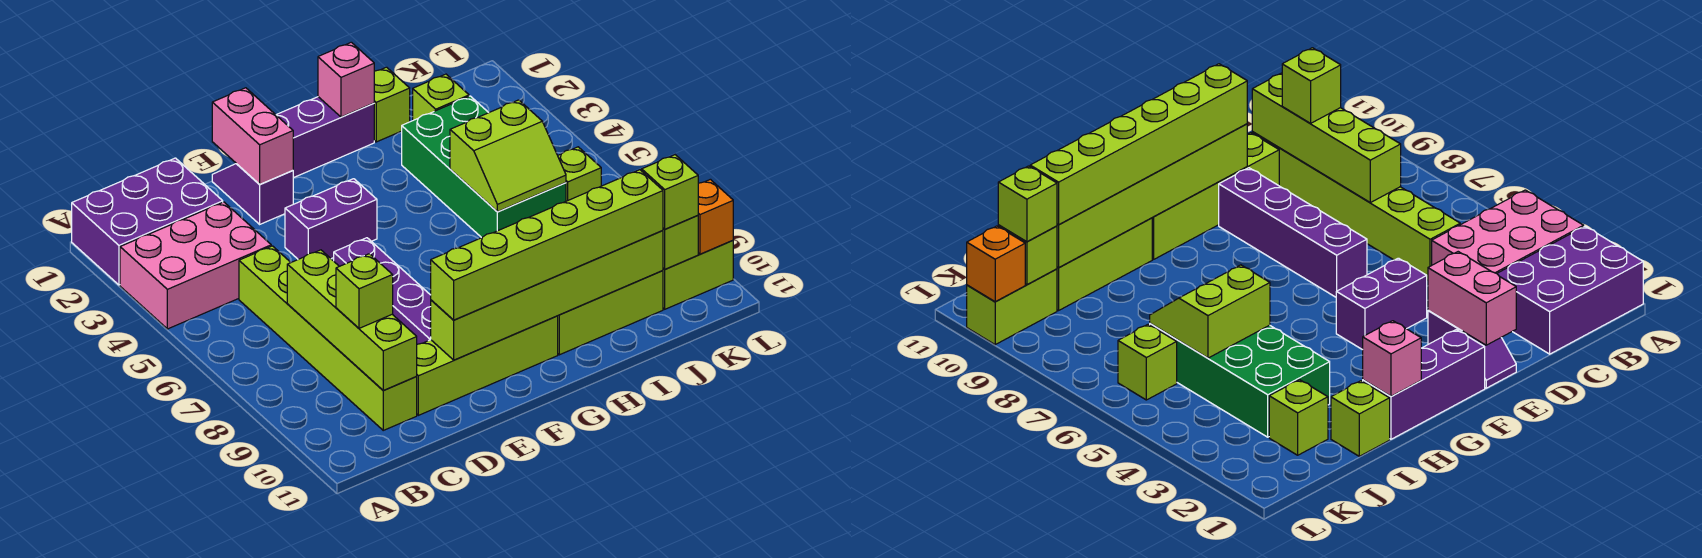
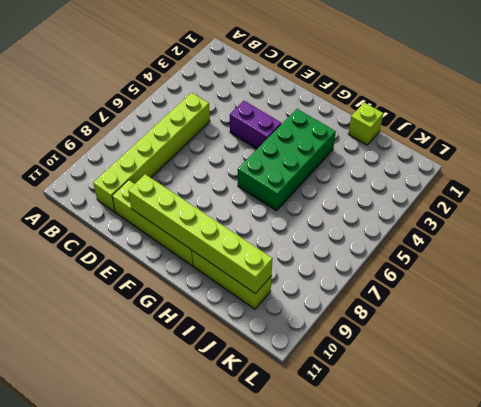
green 2x4 brick [238,109,336,211] -> green 2x4 brick moved to [402,96,566,238]
none -> purple 2x3 brick [72,158,223,285]
none -> pink 2x3 brick [120,202,271,329]
none -> purple 1x2 slope [212,164,293,224]

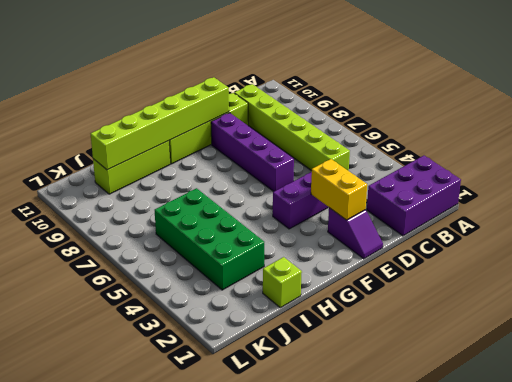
yellow 1x2 brick [311,159,367,220] -> pink 1x2 brick [212,88,293,184]
none -> pink 2x3 brick [120,202,271,329]
none -> purple 1x3 brick [277,97,374,178]
none -> lime 1x1 brick [413,74,469,120]

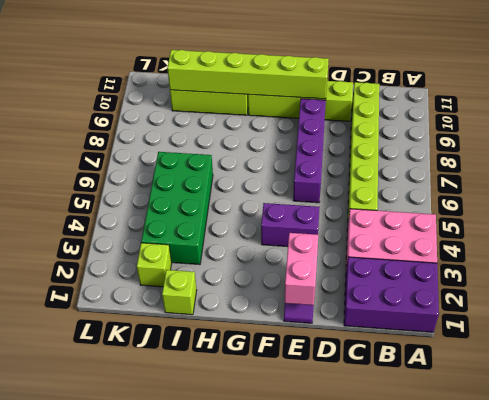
none -> purple 1x3 brick [277,97,374,178]
none -> lime 1x1 brick [558,147,601,201]
none -> lime 1x2 brick [663,241,733,309]

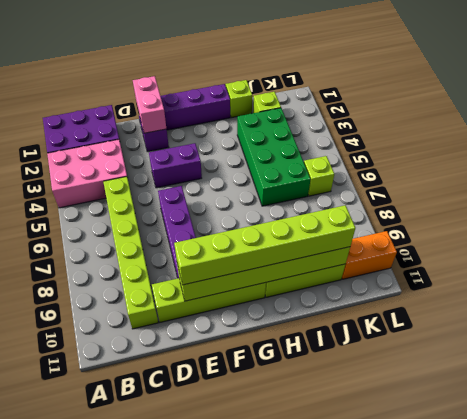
orange 1x2 brick [342,231,397,279] -> lime 1x2 brick [663,241,733,309]
none -> lime 1x4 brick [287,250,417,390]
none -> pink 1x1 brick [318,42,374,117]
none -> lime 2x2 slope [450,100,566,212]

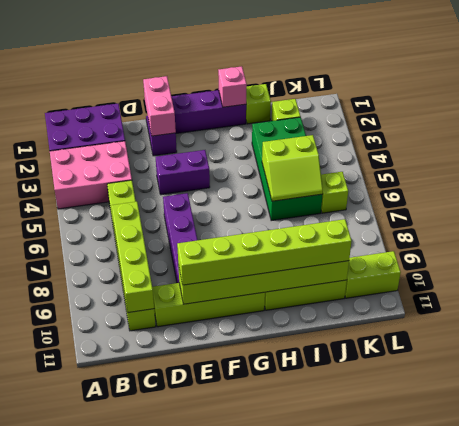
none -> lime 1x1 brick [663,216,698,269]
none -> orange 1x1 brick [698,179,733,254]
none -> lime 1x1 brick [336,254,393,328]

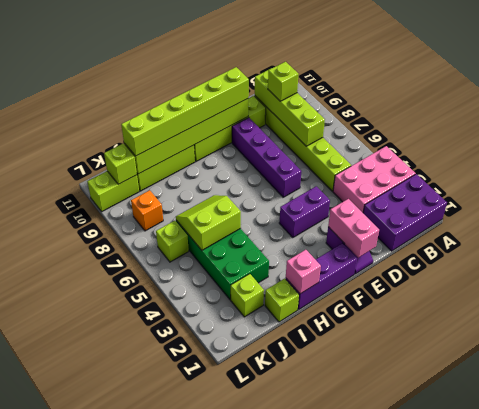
orange 1x1 brick [131,190,163,231] -> orange 1x1 brick moved to [698,179,733,254]
none -> lime 1x1 brick [642,155,698,229]

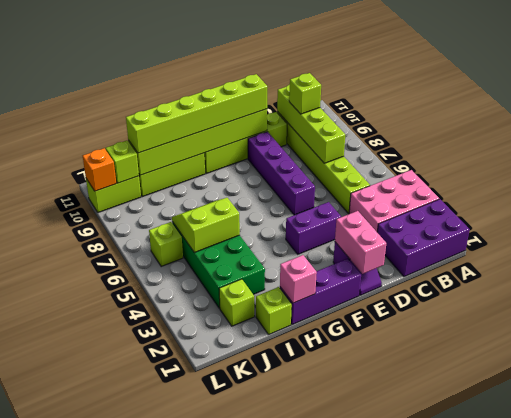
none -> lime 1x1 brick [642,155,698,229]

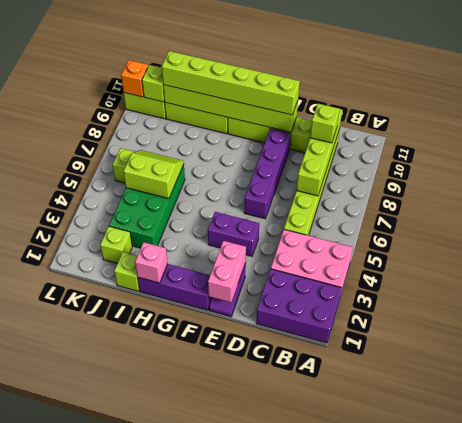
none -> lime 1x1 brick [642,155,698,229]

